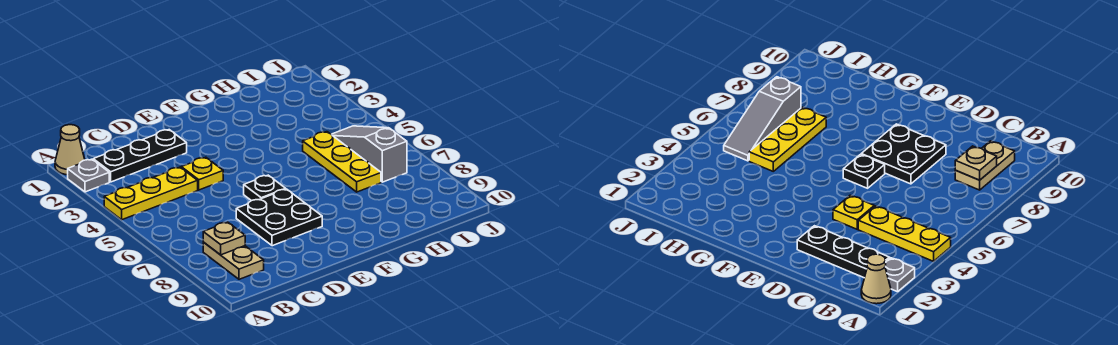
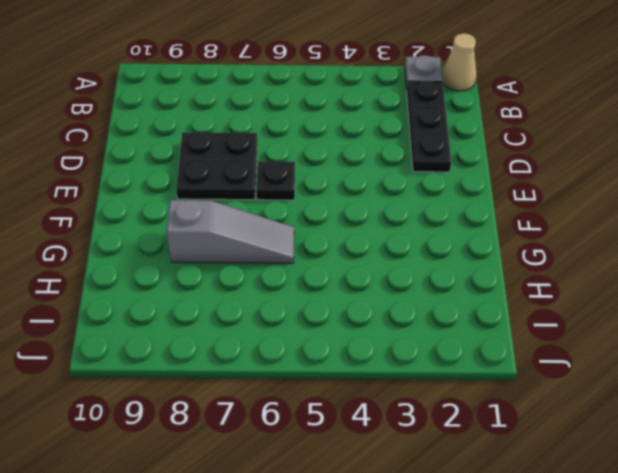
grey 1x3 slope [167,200,294,263] -> grey 1x3 slope moved to [331,126,407,182]
none -> yellow 1x3 plate [104,167,198,220]
none -> tan 1x2 plate [203,242,264,279]

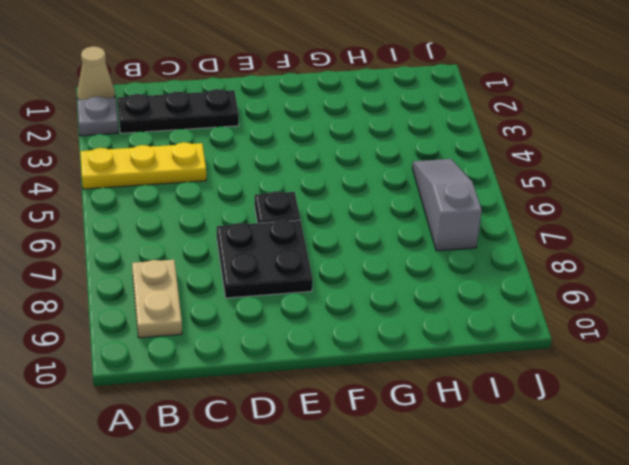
none -> yellow 1x1 plate [181,157,223,190]
none -> yellow 1x3 plate [303,132,381,192]

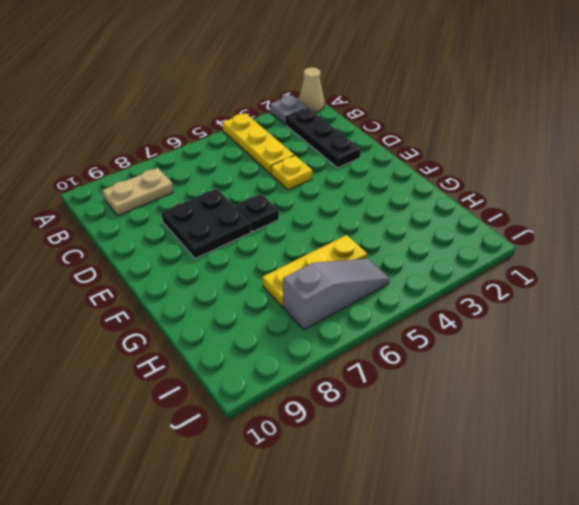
none -> tan 1x1 plate [203,222,245,255]

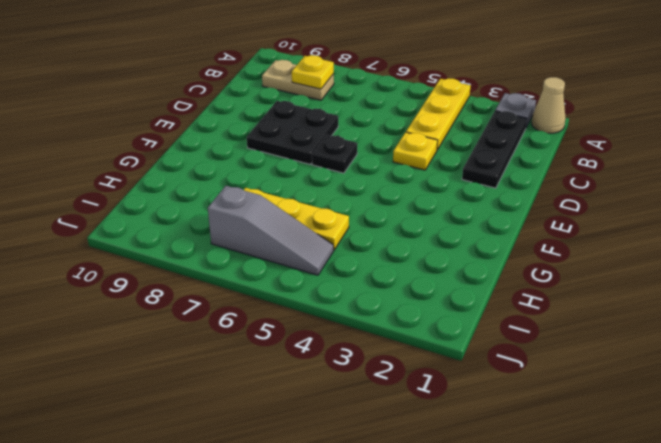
yellow 1x1 plate [292,55,334,89] -> tan 1x1 plate [203,222,245,255]

